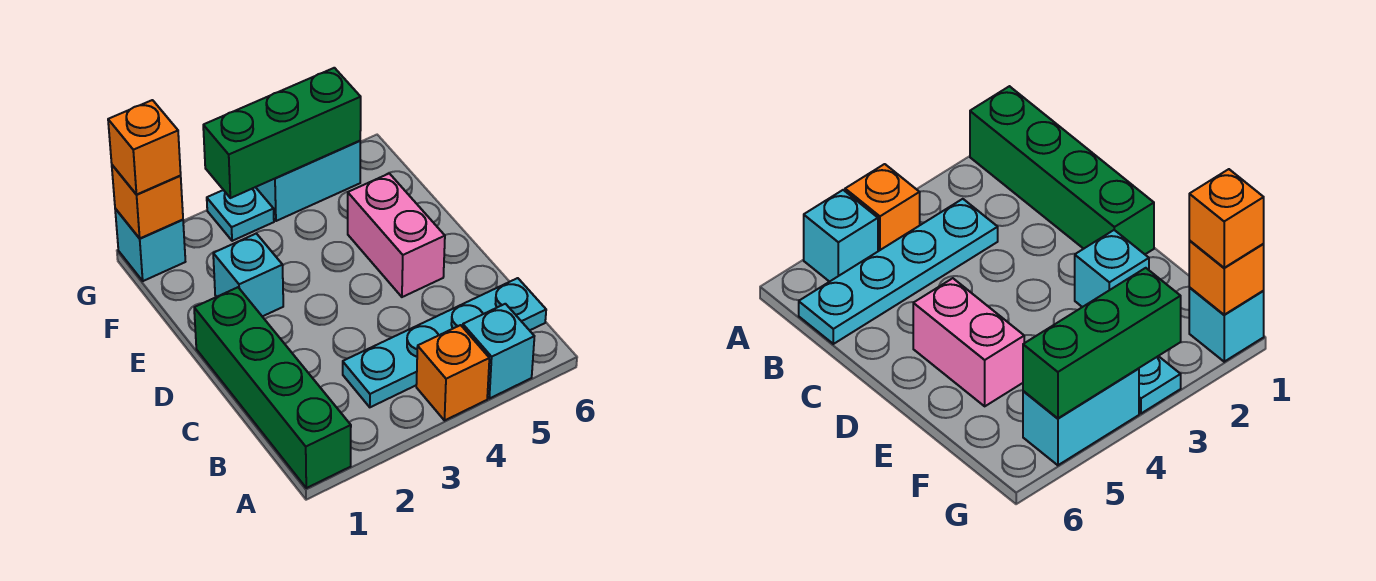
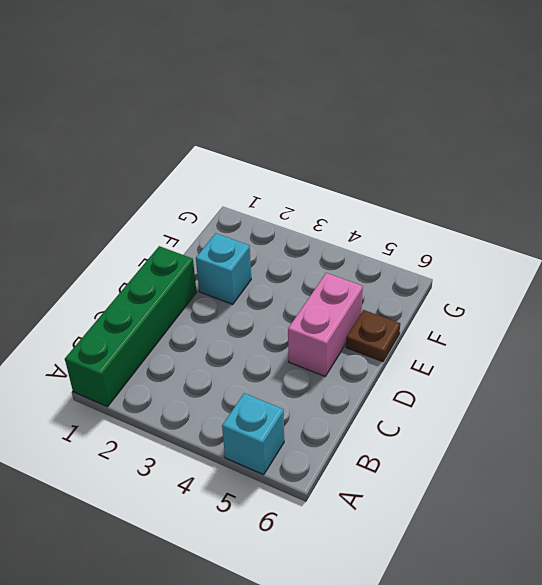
brown 1x1 plate [346,310,400,362] -> none
none -> orange 1x1 brick [416,325,489,421]
none -> cyan 1x4 plate [343,278,546,407]
none -> cyan 1x1 brick [115,209,185,281]

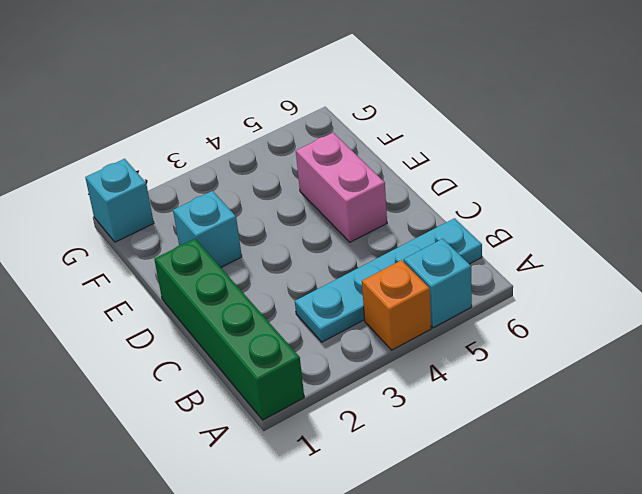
none -> cyan 1x1 plate [207,187,274,241]
none -> cyan 1x2 brick [256,141,360,221]
none -> orange 1x1 brick [112,165,183,238]

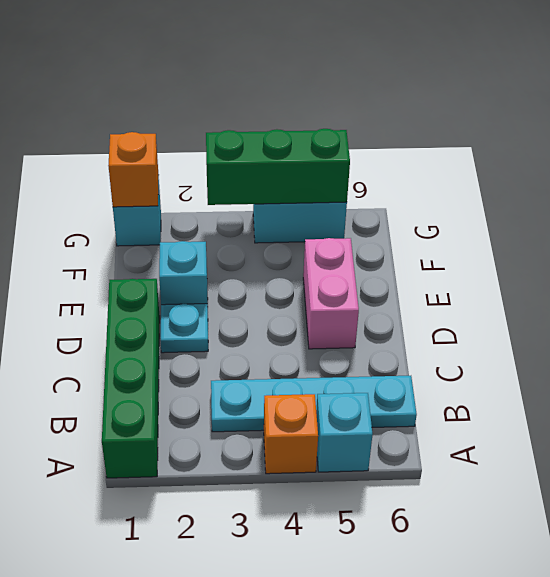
cyan 1x1 plate [161,304,208,353] -> cyan 1x1 plate moved to [207,187,274,241]
none -> orange 1x1 brick [108,100,181,195]

